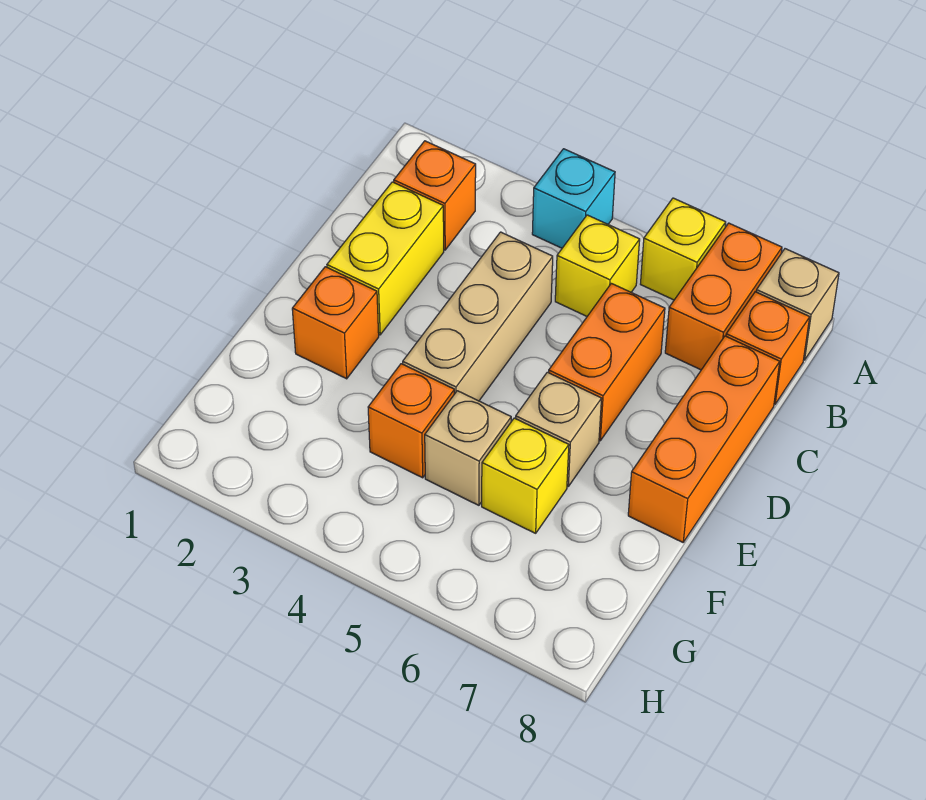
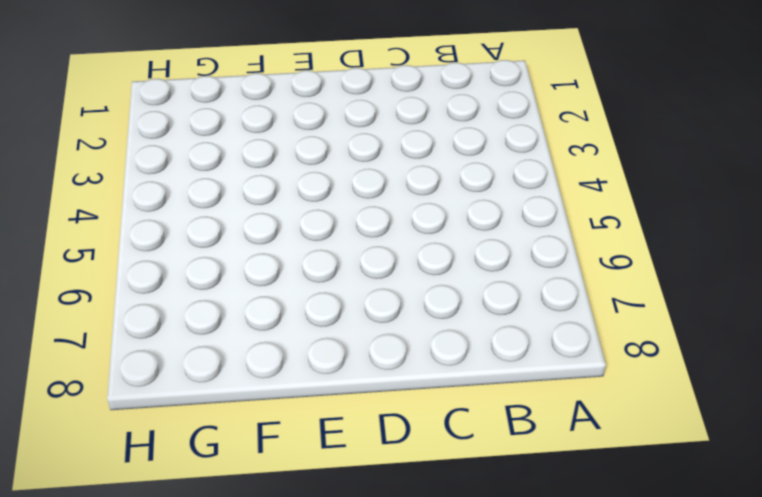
none -> cyan 1x1 brick [532,149,615,248]
none -> yellow 1x1 brick [641,198,726,300]
none -> orange 1x2 brick [665,223,782,370]

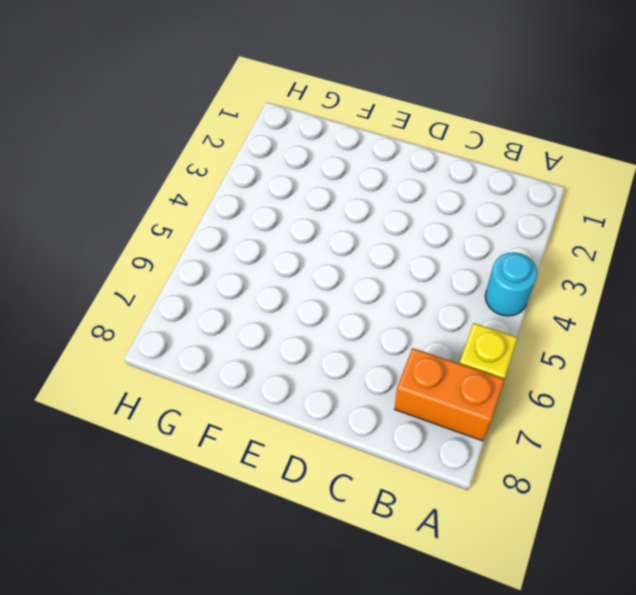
cyan 1x1 round brick [485,252,537,316] -> cyan 1x1 brick [532,149,615,248]
none -> tan 1x1 brick [756,249,839,360]
none -> orange 1x1 brick [394,141,476,250]
none -> yellow 1x1 brick [555,215,640,316]

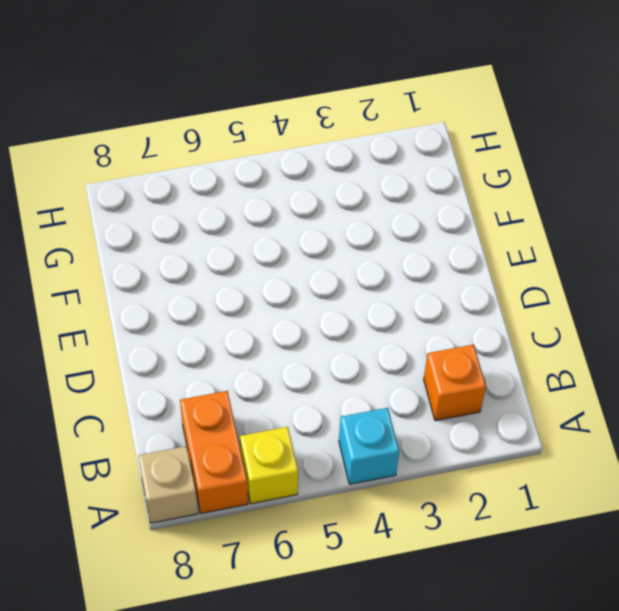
none -> yellow 1x1 brick [555,215,640,316]
none -> orange 1x1 brick [726,292,810,404]
none -> yellow 1x2 brick [327,182,444,335]

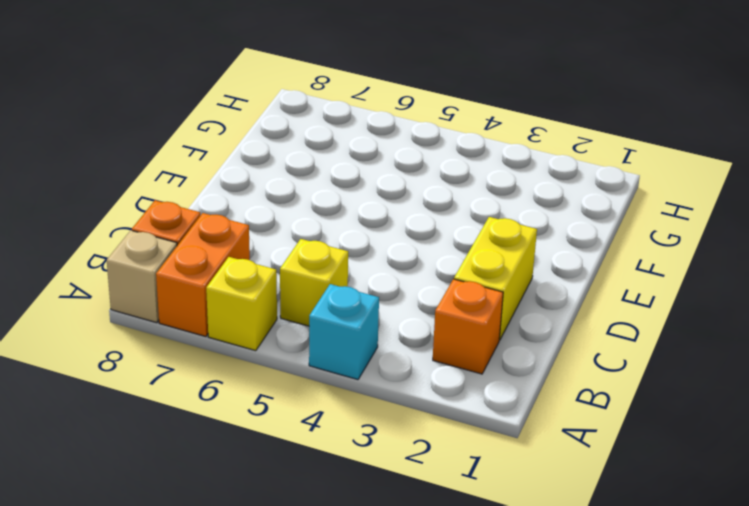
none -> tan 1x3 brick [403,232,553,401]
none -> orange 1x2 brick [549,283,665,441]
none -> orange 1x3 brick [628,336,780,542]

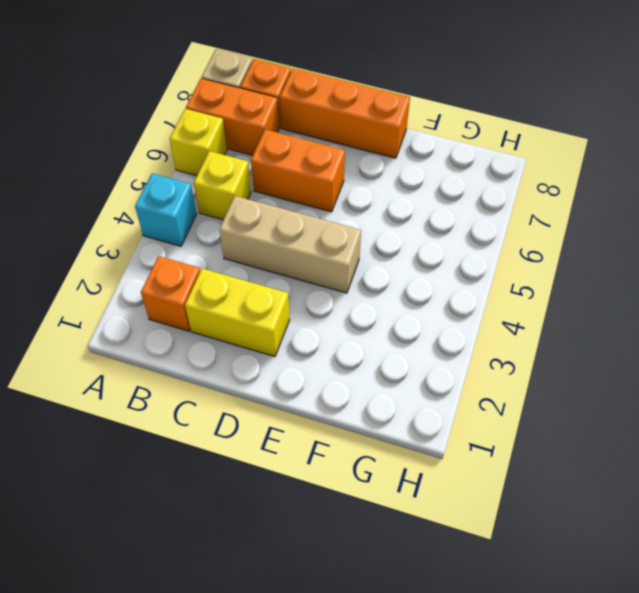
none -> orange 1x1 brick [292,267,379,379]
none -> tan 1x1 brick [516,372,602,486]
none -> orange 1x1 brick [368,364,454,478]

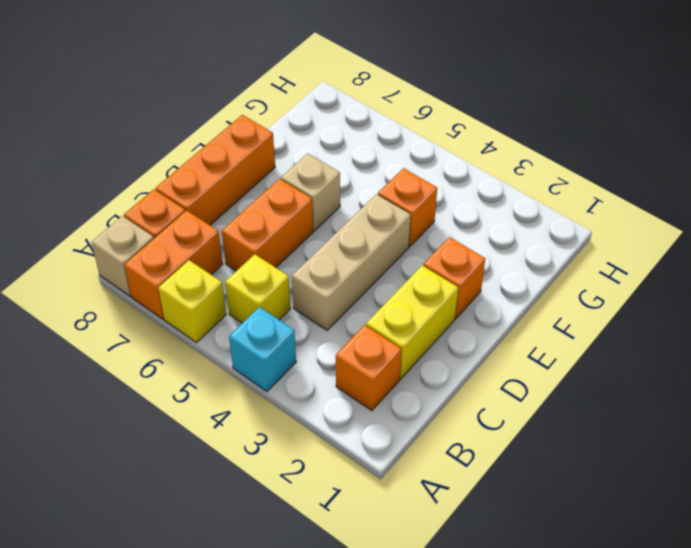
none -> tan 1x1 brick [425,391,511,505]
none -> yellow 1x1 brick [482,418,569,533]

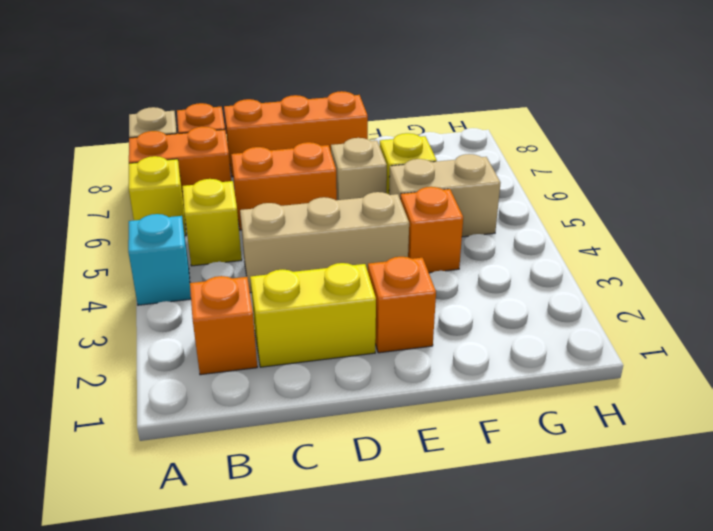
tan 1x2 brick [389,154,501,237] -> tan 1x1 brick [425,391,511,505]

